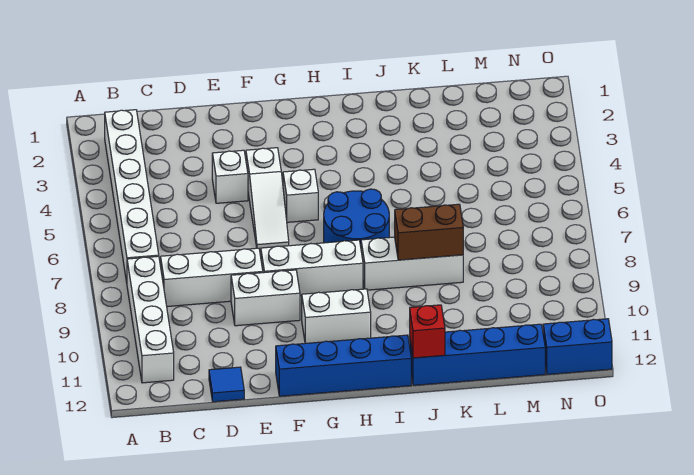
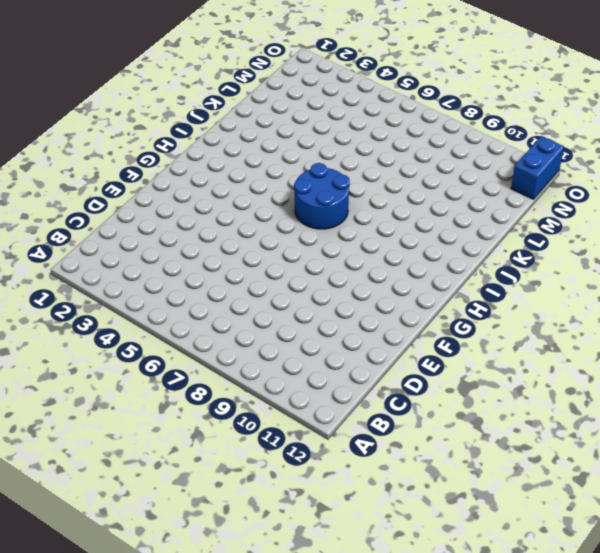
none -> white 1x6 brick [105,110,159,282]
none -> white 1x4 brick [127,256,174,383]
none -> white 1x3 brick [161,248,263,307]

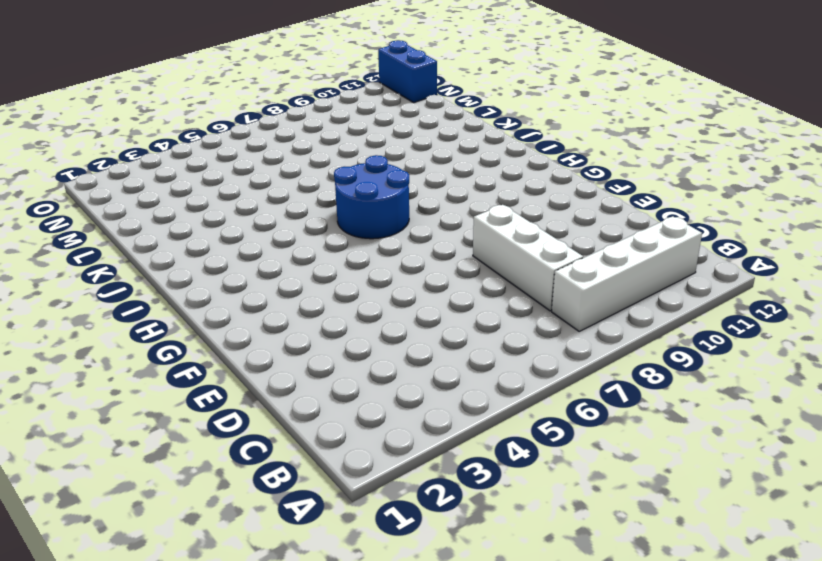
none -> white 1x6 brick [105,110,159,282]
none -> blue 1x1 tile [209,367,244,402]
none -> white 1x1 brick [212,150,248,203]

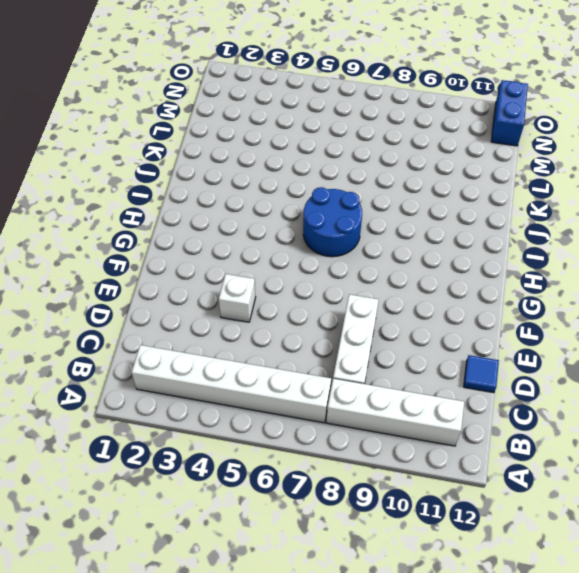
none -> white 1x2 brick [231,270,300,326]
none -> white 1x3 slope [246,148,289,249]
none -> white 1x3 brick [261,240,363,296]

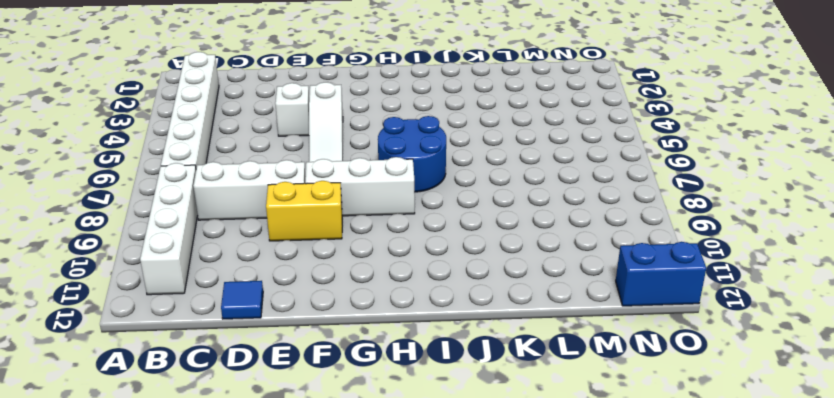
yellow 1x2 brick [266,181,342,241] -> white 1x2 brick [231,270,300,326]
none -> blue 1x4 brick [276,335,411,396]
none -> white 1x1 brick [283,169,318,222]
none -> white 1x2 brick [302,289,371,343]

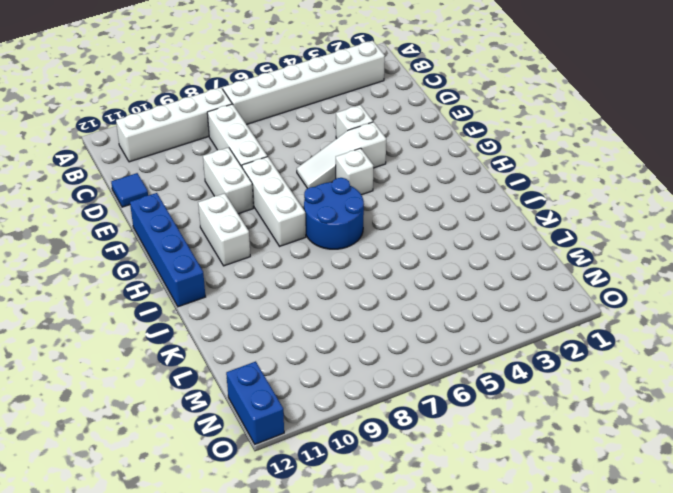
none -> white 1x3 brick [361,237,463,290]
none -> blue 1x4 brick [410,324,545,385]
none -> brown 1x2 brick [395,204,463,260]

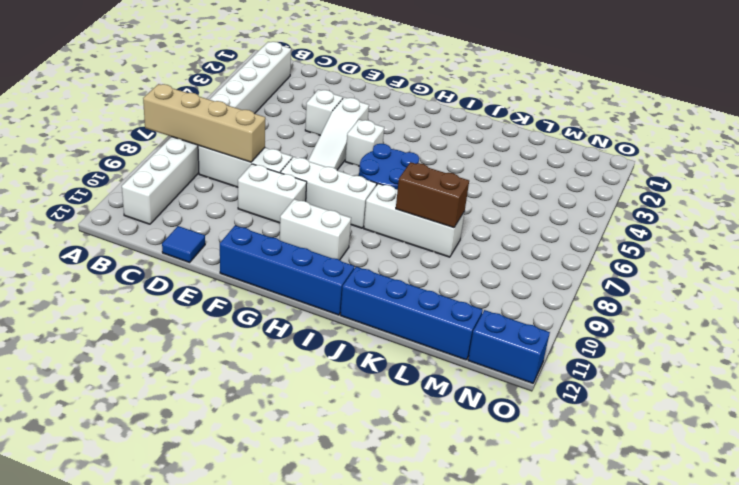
tan 1x4 brick [143,84,265,162] -> none
none -> red 1x1 brick [410,305,445,358]

